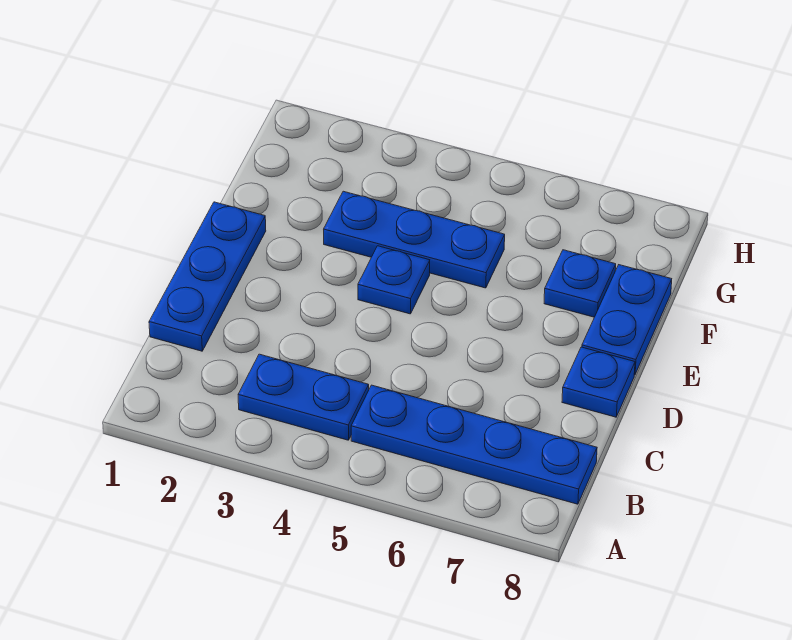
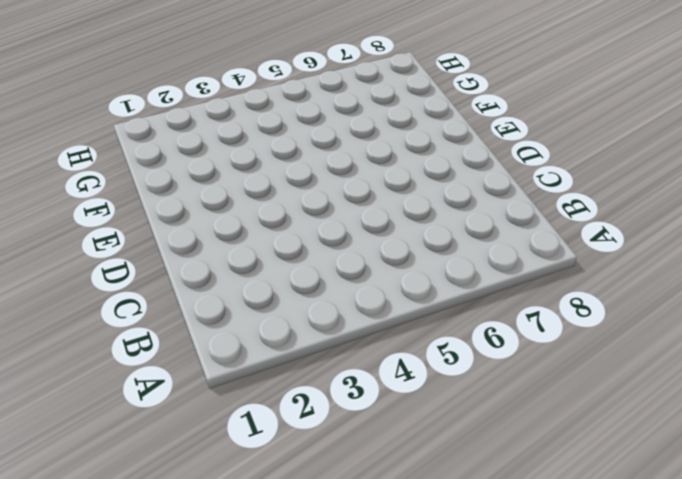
none -> blue 1x2 plate [238,354,369,440]
none -> blue 1x4 plate [351,385,597,504]

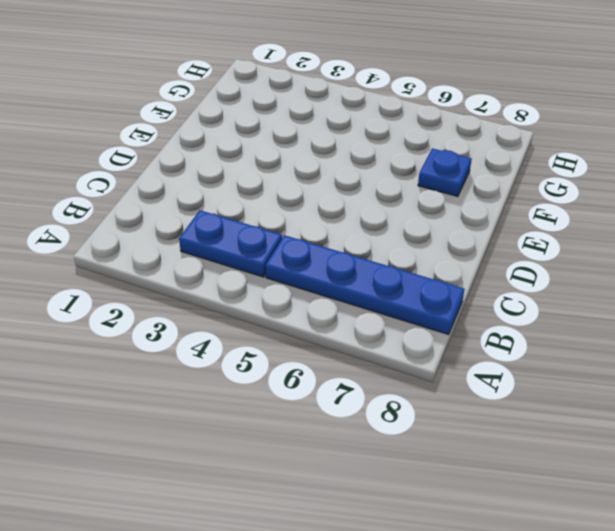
none -> blue 1x3 plate [149,202,266,351]
none -> blue 1x1 plate [562,347,635,417]

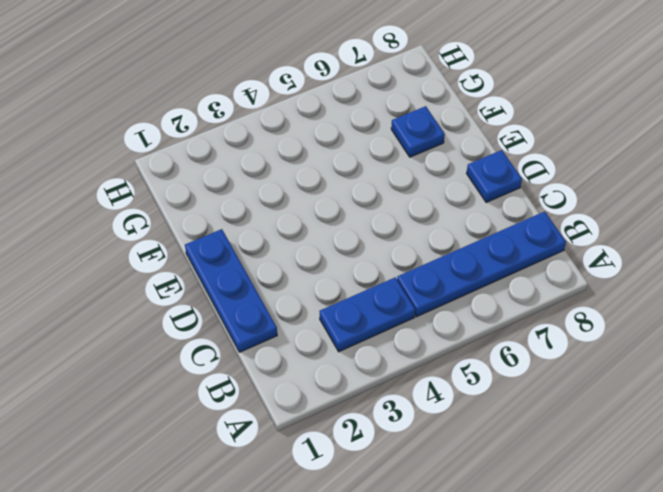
none -> blue 1x1 plate [358,246,430,314]
none -> blue 1x2 plate [582,265,672,375]

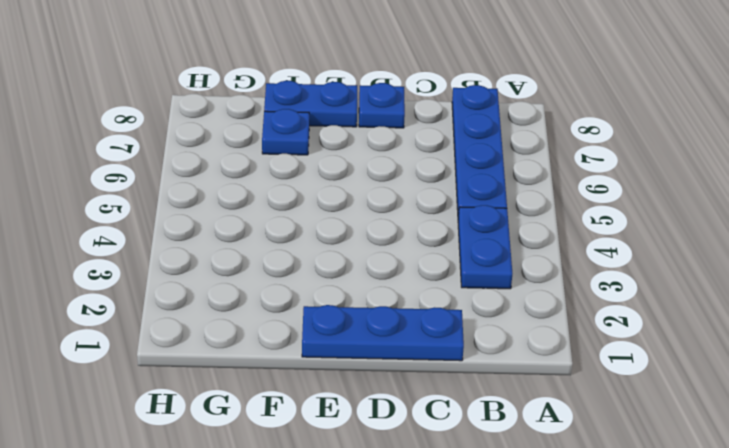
none -> blue 1x1 plate [358,246,430,314]
none -> blue 1x3 plate [324,191,505,288]

